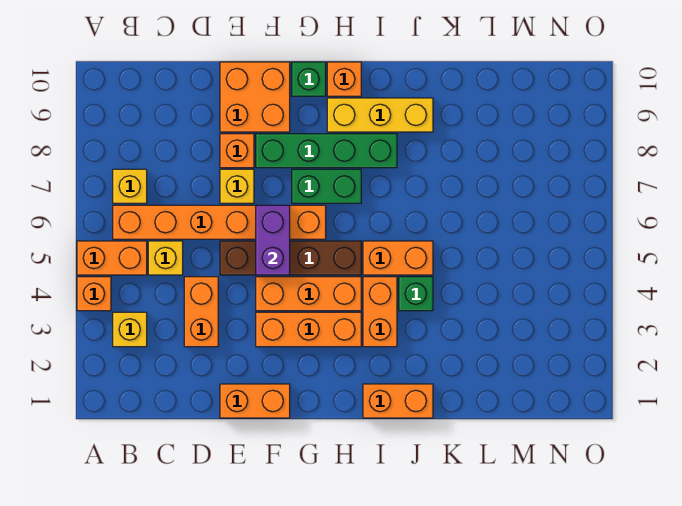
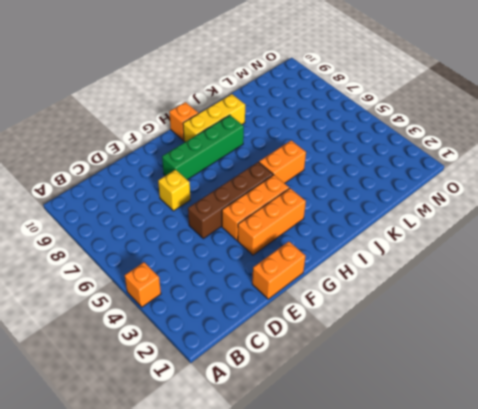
none -> orange 1x2 brick [77,241,147,275]
none -> yellow 1x1 brick [113,312,147,347]
none -> orange 1x6 brick [113,205,326,239]

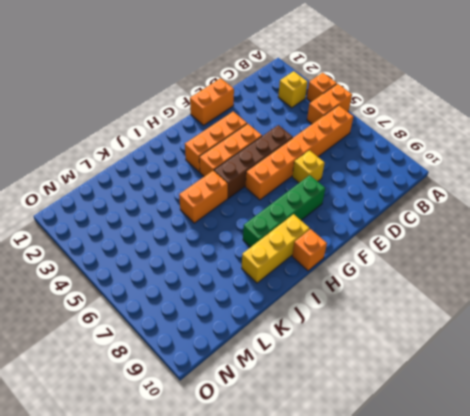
none -> yellow 1x1 brick [113,169,147,203]
none -> yellow 1x1 brick [148,241,183,275]
none -> orange 1x2 brick [184,277,218,347]

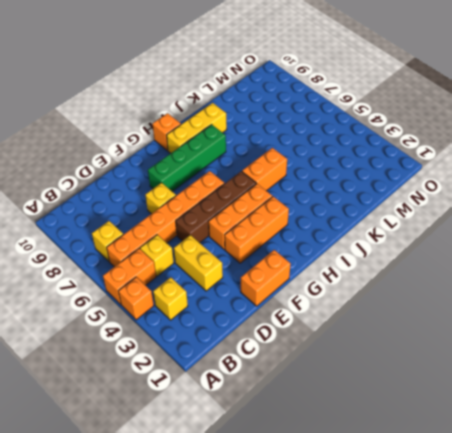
yellow 1x2 brick [174,235,223,291] -> orange 1x2 brick [184,277,218,347]
none -> orange 1x1 brick [220,134,254,168]
none -> orange 2x2 brick [220,62,290,132]
none -> green 1x2 brick [292,169,361,203]

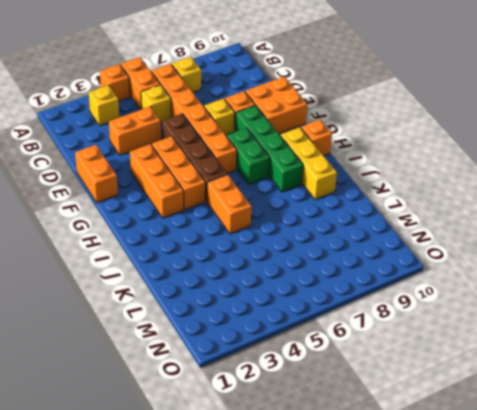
none -> green 1x1 brick [292,62,326,96]
none -> orange 1x2 brick [363,384,433,418]
none -> orange 1x2 brick [363,277,397,347]

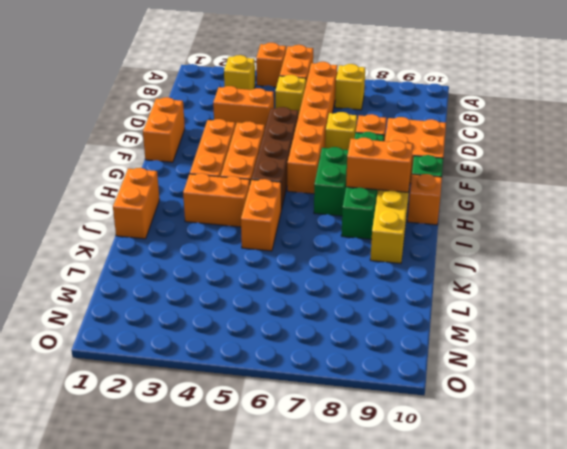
orange 1x2 brick [346,138,413,192] -> none
none -> green 1x1 brick [399,277,433,311]
none -> purple 1x2 brick [256,205,290,275]

